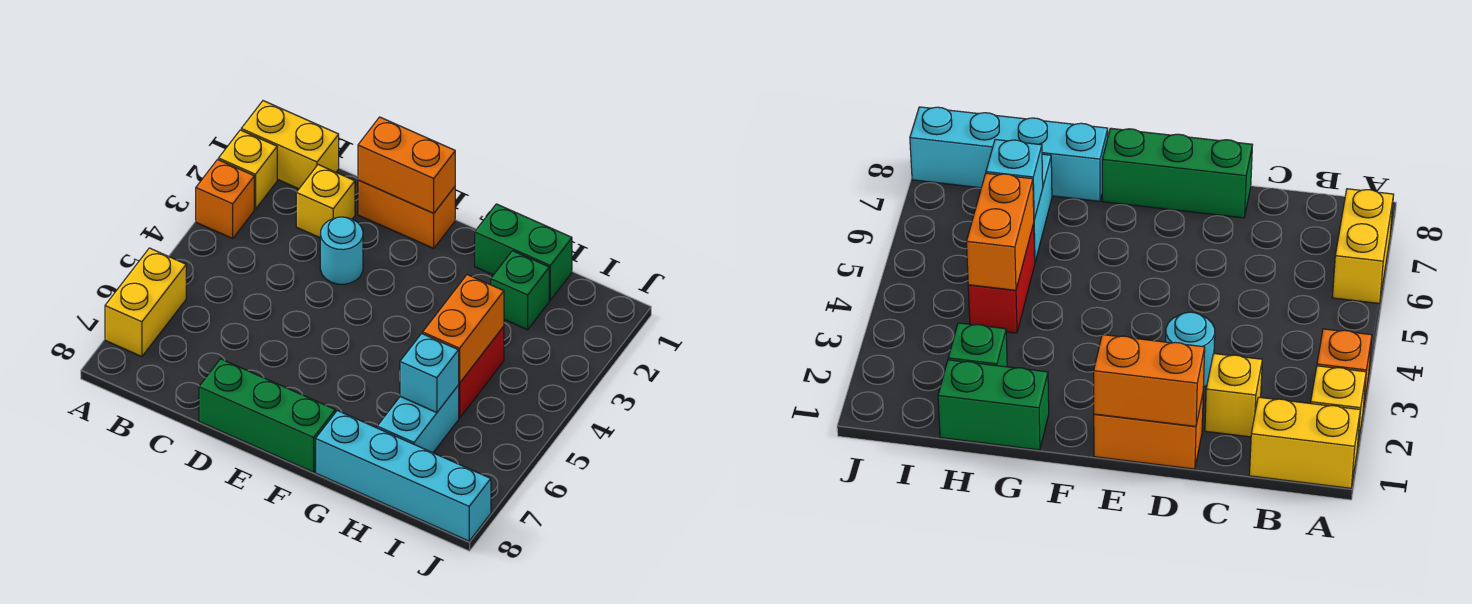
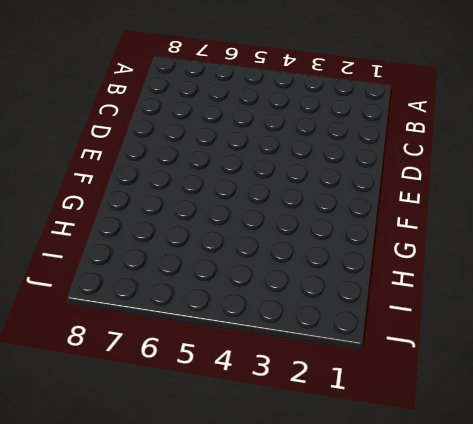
none -> yellow 1x2 brick [241,101,339,189]
none -> yellow 1x1 brick [219,130,277,209]
none -> orange 1x1 brick [196,160,254,238]

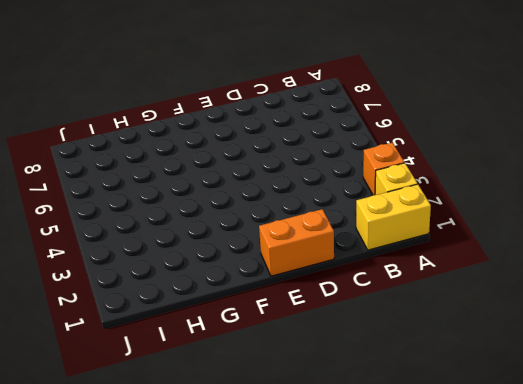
none -> yellow 1x2 brick [105,248,186,357]
none -> yellow 1x1 brick [296,165,355,238]
none -> cyan 1x1 round brick [320,217,363,284]

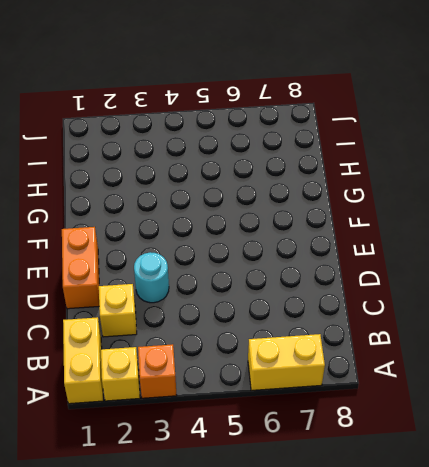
none -> green 1x3 brick [199,359,335,472]
none -> green 1x2 brick [475,204,572,300]
none -> cyan 1x4 brick [316,411,491,541]

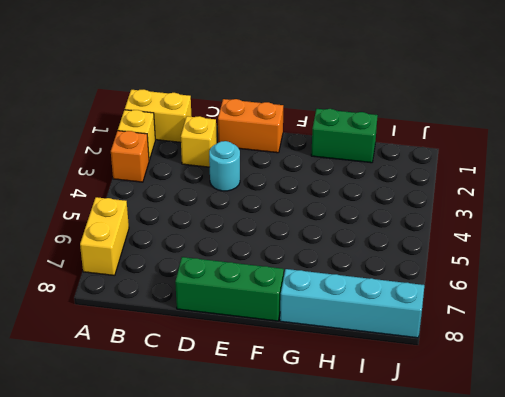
none -> green 1x1 brick [491,251,549,330]
none -> red 1x2 brick [459,326,504,418]
none -> cyan 1x2 brick [377,385,459,453]

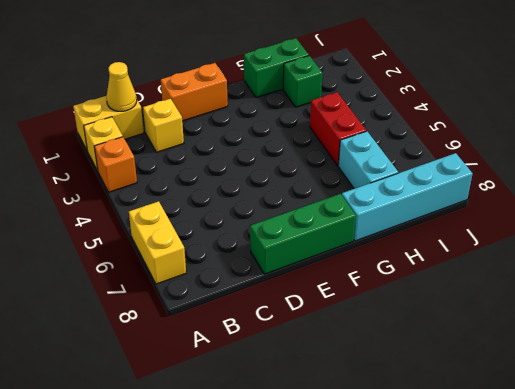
yellow 1x1 cone [106,62,137,111] -> none
none -> cyan 1x1 round brick [320,217,363,284]
none -> orange 1x2 brick [358,117,455,213]
none -> orange 1x2 brick [423,275,504,383]

